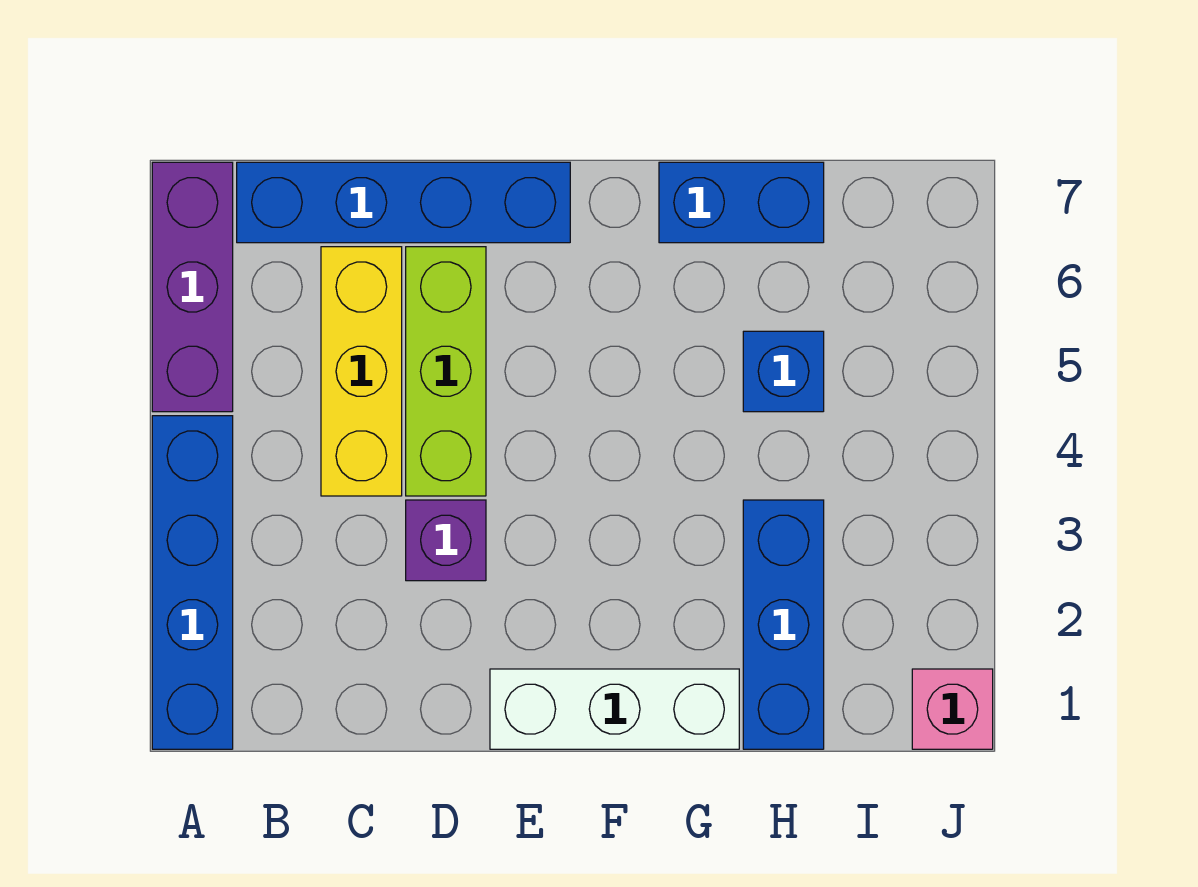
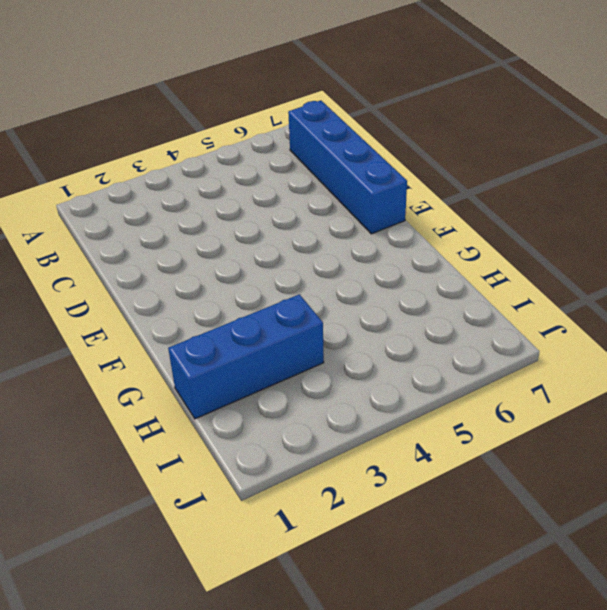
none -> blue 1x4 brick [152,416,233,749]
none -> purple 1x3 brick [152,162,233,412]

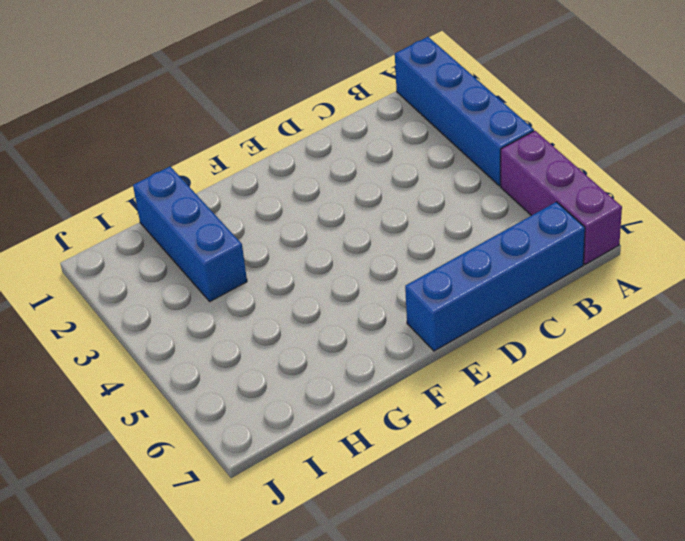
none -> yellow 1x3 brick [321,247,402,496]
none -> purple 1x1 brick [406,500,486,581]

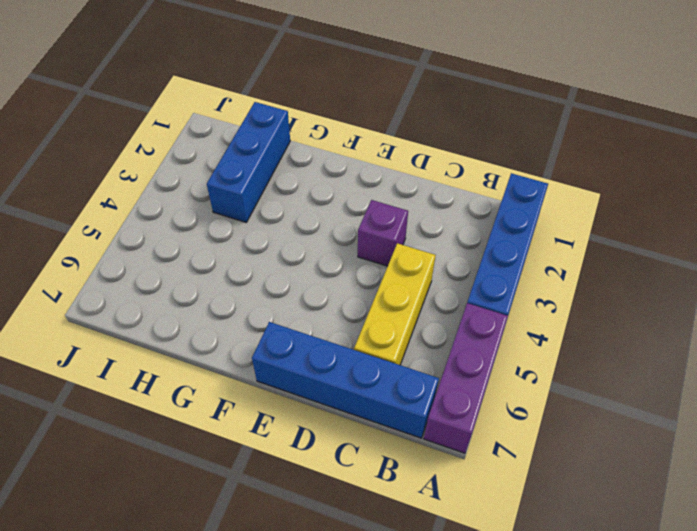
none -> lime 1x3 brick [406,247,486,496]
none -> white 1x3 brick [490,669,739,749]

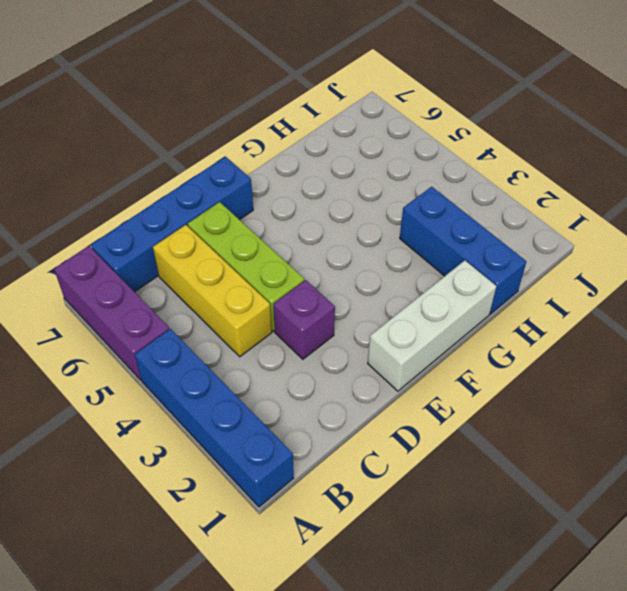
none -> blue 1x2 brick [659,162,824,243]
none -> blue 1x1 brick [743,331,824,412]

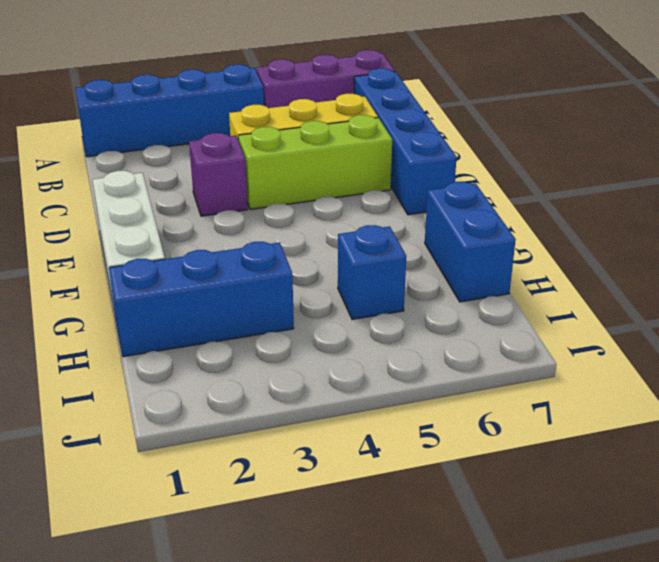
none -> pink 1x1 brick [912,669,993,749]

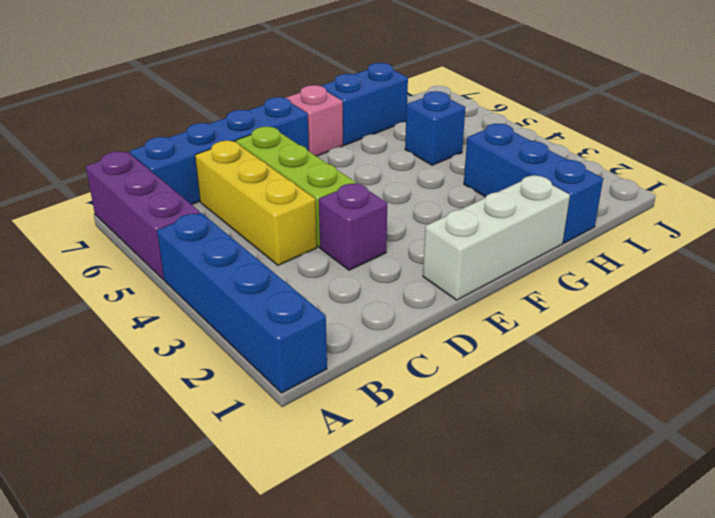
pink 1x1 brick [286,85,343,156] -> pink 1x1 brick moved to [912,669,993,749]

